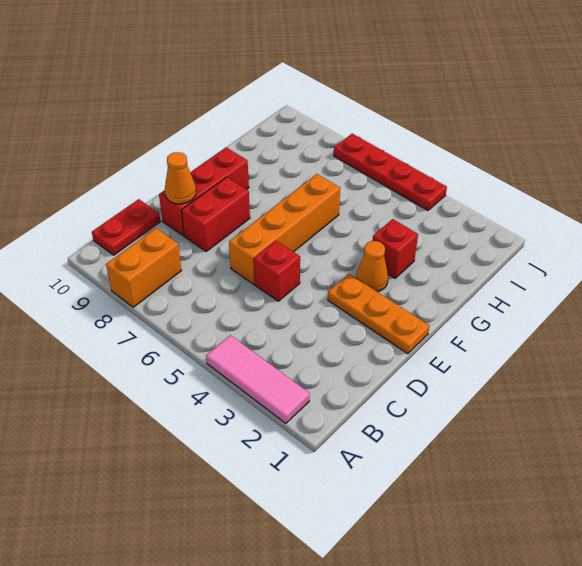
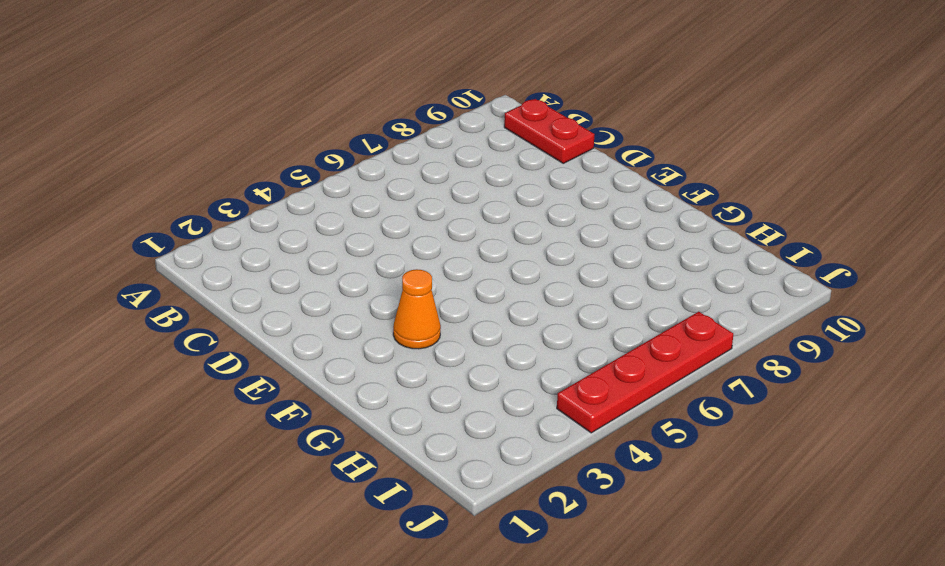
none -> pink 1x3 tile [206,335,310,423]
none -> orange 1x2 brick [106,228,182,307]
none -> red 1x1 brick [254,241,300,301]

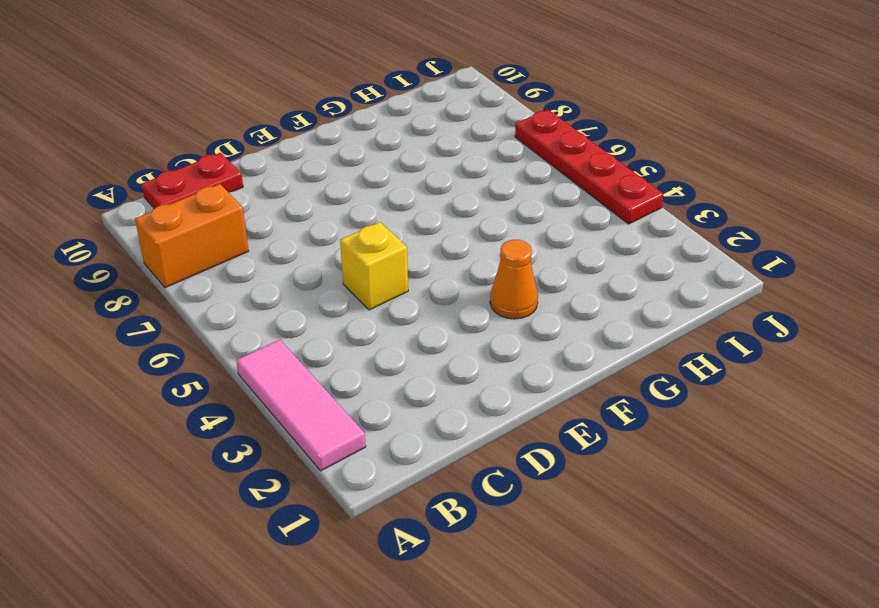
yellow 1x1 brick [340,222,408,310] -> red 1x1 brick [254,241,300,301]
none -> orange 1x4 brick [229,174,340,284]
none -> red 1x2 brick [182,177,250,251]
none -> red 1x3 brick [159,147,249,236]

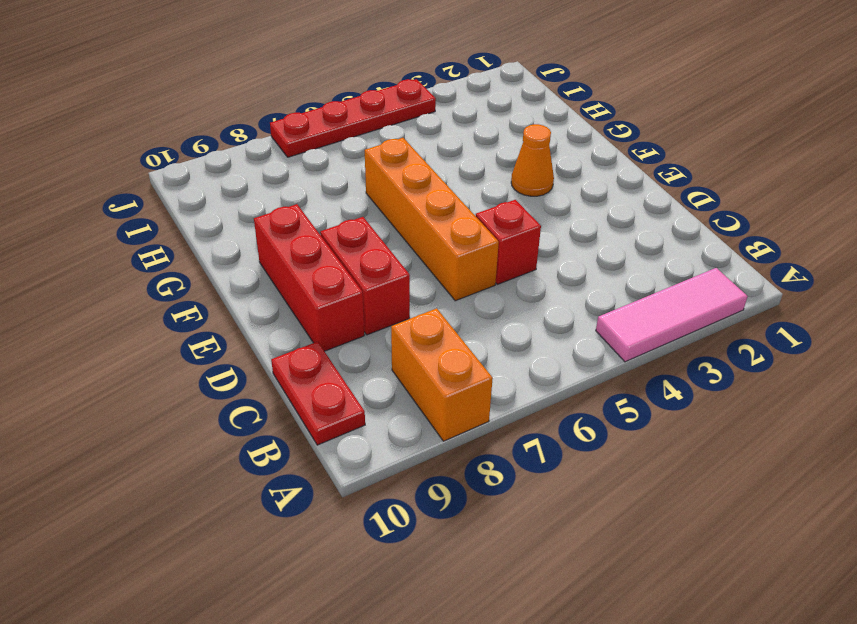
none -> orange 1x3 plate [328,274,429,354]
none -> red 1x1 brick [372,219,418,278]
none -> orange 1x1 cone [165,152,196,204]

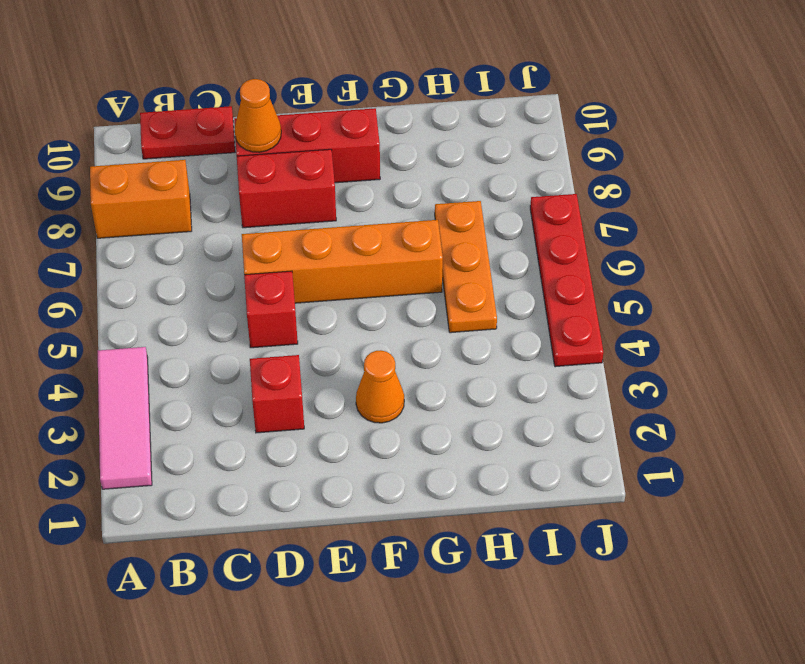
red 1x1 brick [250,355,304,433] -> red 1x1 brick moved to [372,219,418,278]
orange 1x3 plate [435,201,497,333] -> orange 1x3 plate moved to [328,274,429,354]

